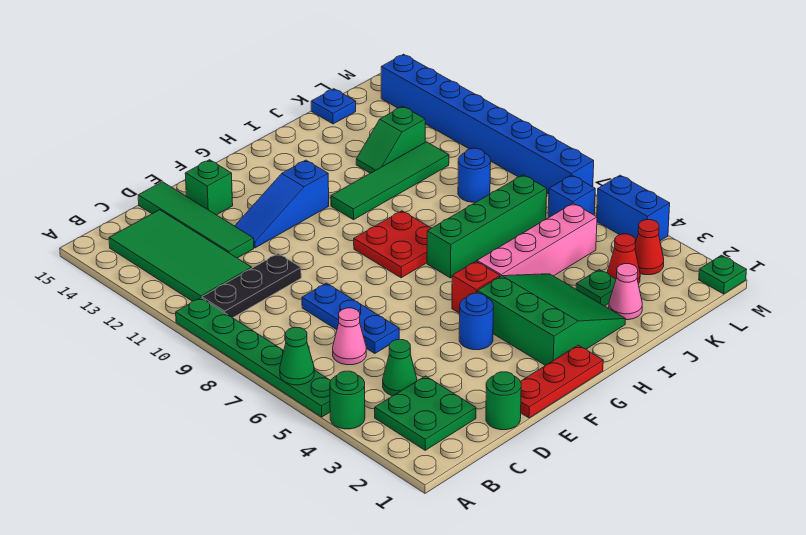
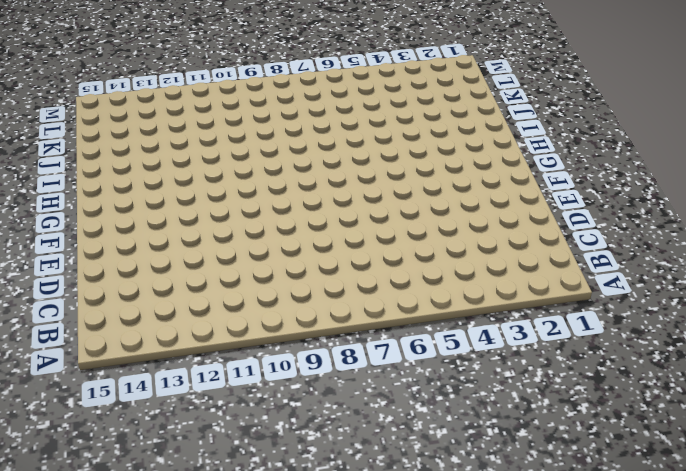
none -> green 1x1 round brick [330,371,365,429]
none -> green 1x6 plate [176,298,331,417]
none -> green 2x2 plate [375,376,476,450]
none -> black 1x3 plate [202,253,301,318]

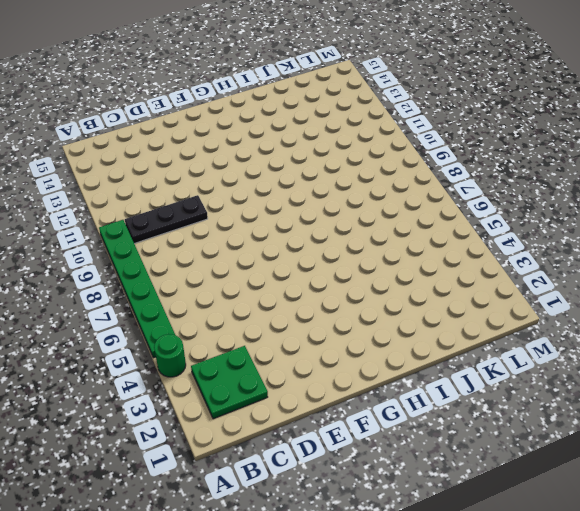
none -> green 2x4 tile [109,210,252,301]
none -> green 1x1 cone [383,340,417,396]
none -> pink 1x1 cone [333,308,366,365]
none -> green 1x1 round brick [486,372,521,430]

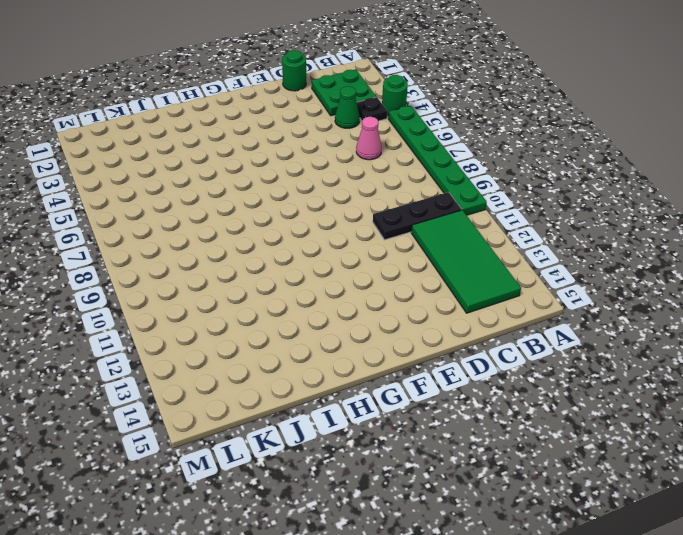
black 1x1 plate [357,97,387,121] -> none
none -> blue 1x3 plate [302,283,399,353]
none -> green 1x4 tile [138,182,254,258]
none -> red 1x3 plate [520,345,603,418]
none -> blue 1x3 slope [235,160,329,248]

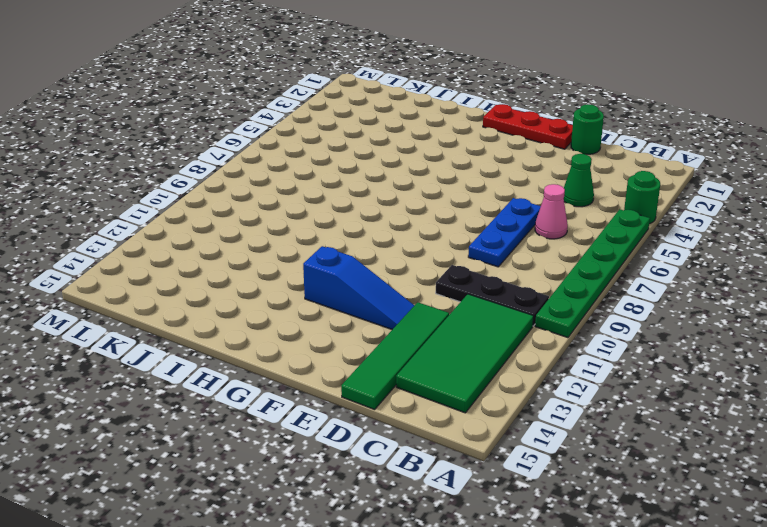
none -> green 2x2 plate [375,376,476,450]
none -> green 1x1 brick [185,160,233,215]
none -> blue 1x1 round brick [459,293,494,350]
none -> green 3x3 slope [478,274,626,366]

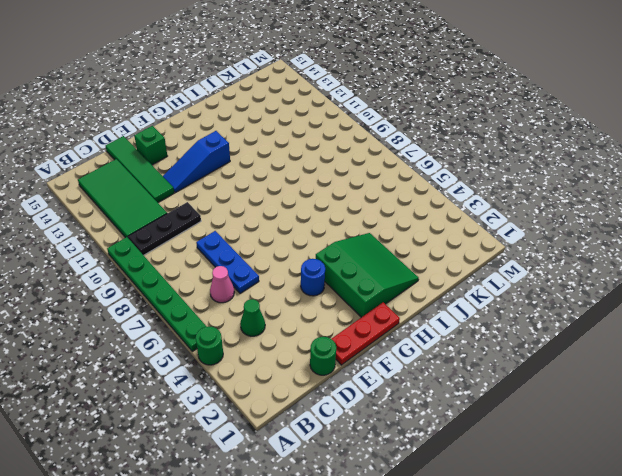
none -> green 2x2 plate [375,376,476,450]
none -> red 1x1 brick [452,261,500,313]
none -> red 2x2 plate [354,211,431,278]
none -> pink 1x4 brick [477,203,597,277]

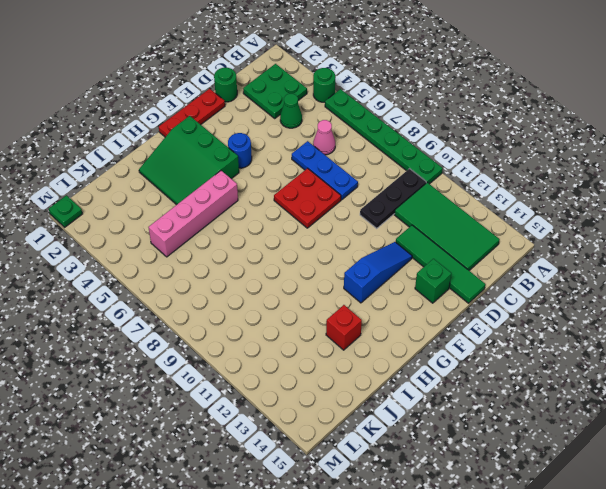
red 2x2 plate [274,168,341,228] -> red 2x2 plate moved to [354,211,431,278]
red 1x1 brick [326,305,362,350] -> red 1x1 brick moved to [452,261,500,313]
none -> green 1x4 brick [427,175,547,278]
none -> green 1x4 tile [331,142,449,220]
none -> pink 1x1 cone [609,264,642,320]
none -> green 1x1 plate [576,269,616,306]

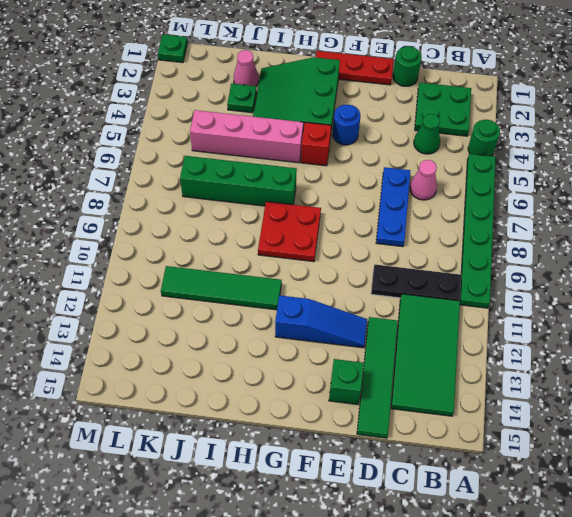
none -> green 1x2 slope [356,106,425,173]
none -> red 1x1 cone [607,234,640,284]
none -> blue 1x1 round brick [458,148,491,202]
none -> blue 1x1 plate [311,89,356,124]

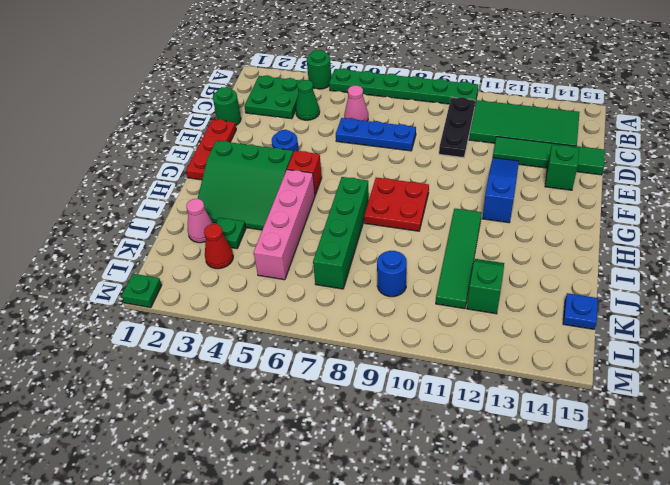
none -> red 1x1 cone [635,220,664,275]
none -> blue 1x1 brick [548,175,595,218]
none -> blue 1x2 brick [597,175,670,242]
none -> blue 1x8 brick [381,54,594,194]

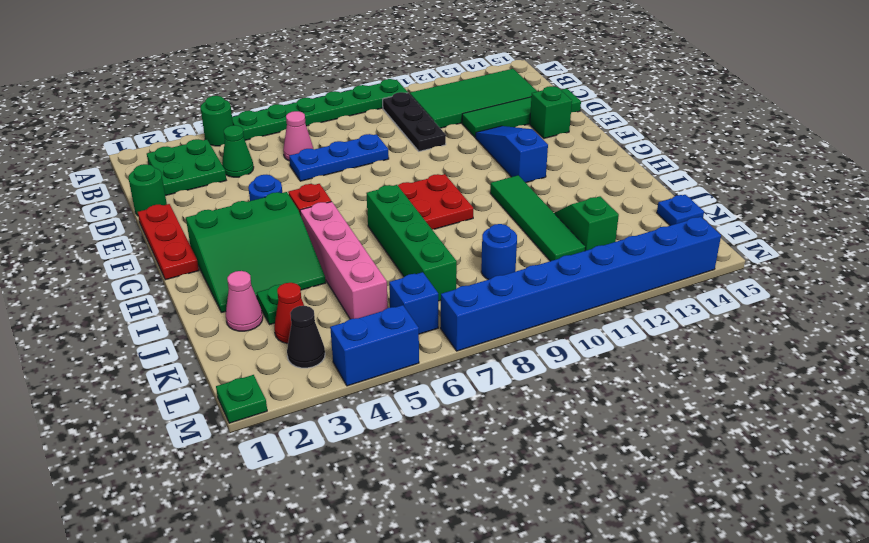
black 1x1 cone [287,306,325,368] -> red 1x1 cone [635,220,664,275]
none -> green 1x1 cone [280,327,314,385]

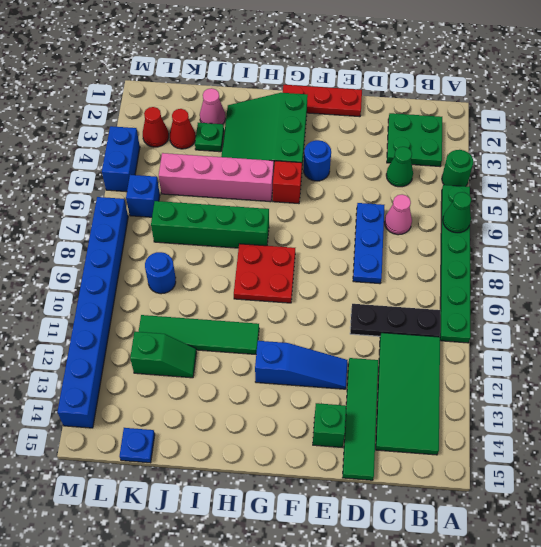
none -> green 1x1 round brick [486,372,521,430]
none -> green 1x1 plate [699,255,747,294]

